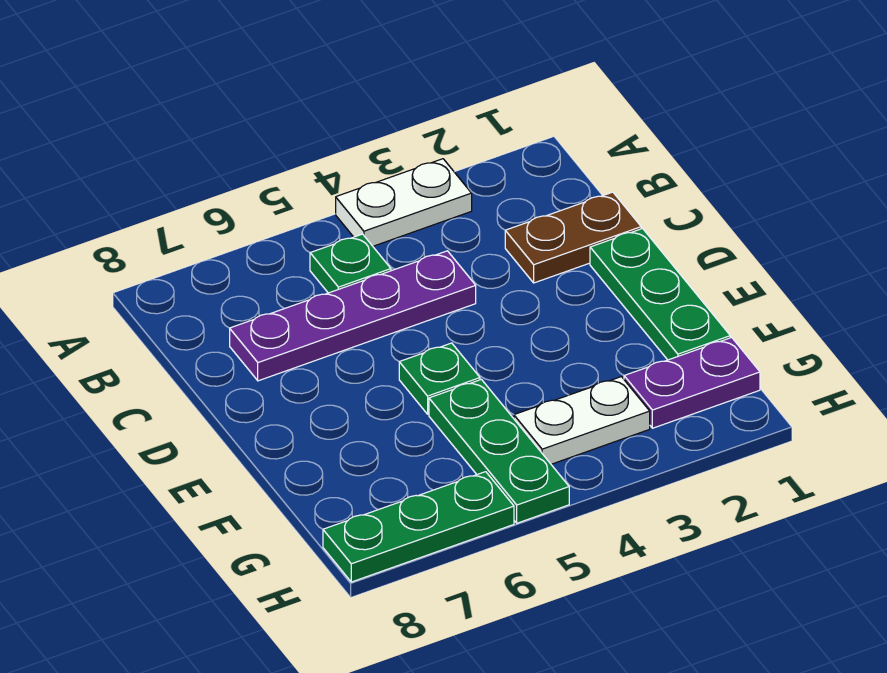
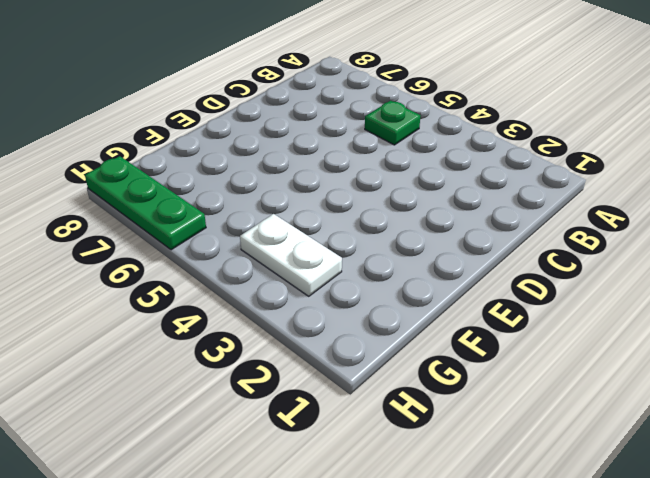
none -> white 1x2 plate [336,159,472,246]
none -> brown 1x2 plate [505,192,641,283]

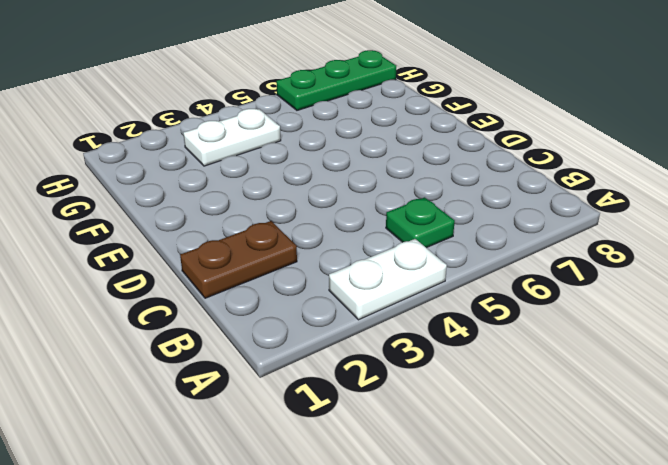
none -> purple 1x4 plate [230,251,476,381]
none -> green 1x3 plate [590,229,730,360]

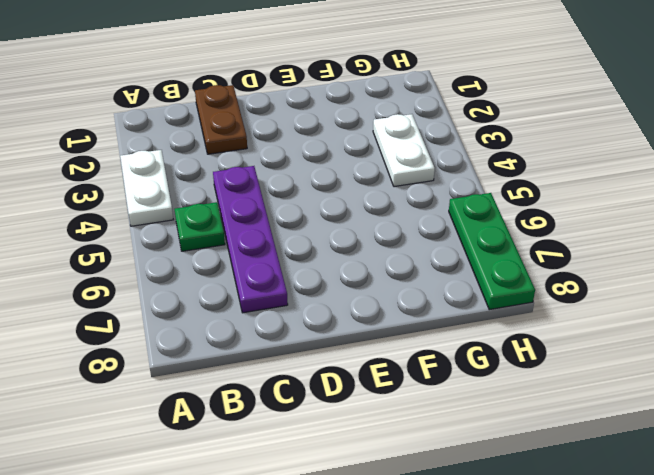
none -> green 1x3 plate [590,229,730,360]
none -> green 1x1 plate [399,343,480,414]

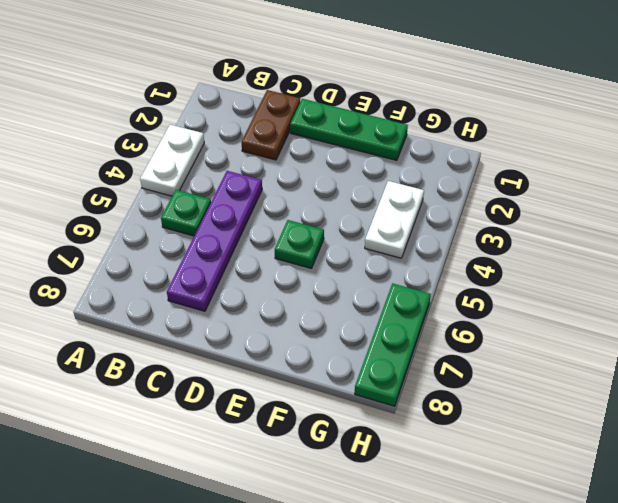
none -> green 1x3 plate [429,379,569,523]
none -> purple 1x2 plate [624,337,760,428]

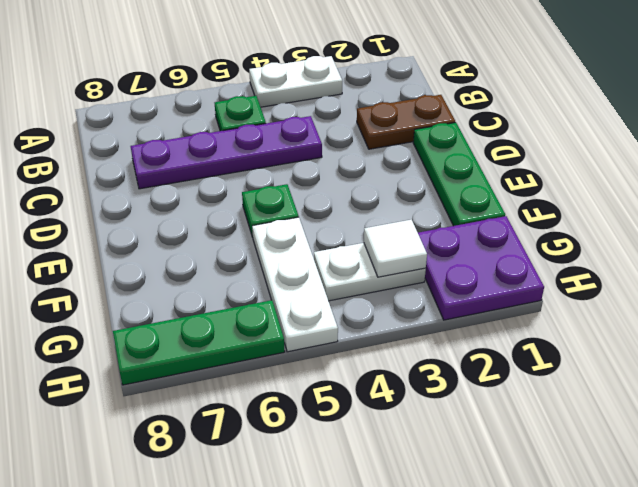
white 1x3 plate [252,217,338,352] -> green 1x3 plate [429,379,569,523]
purple 2x2 plate [418,216,544,320] -> purple 1x2 plate [624,337,760,428]
white 1x1 tile [364,220,427,277] -> none

